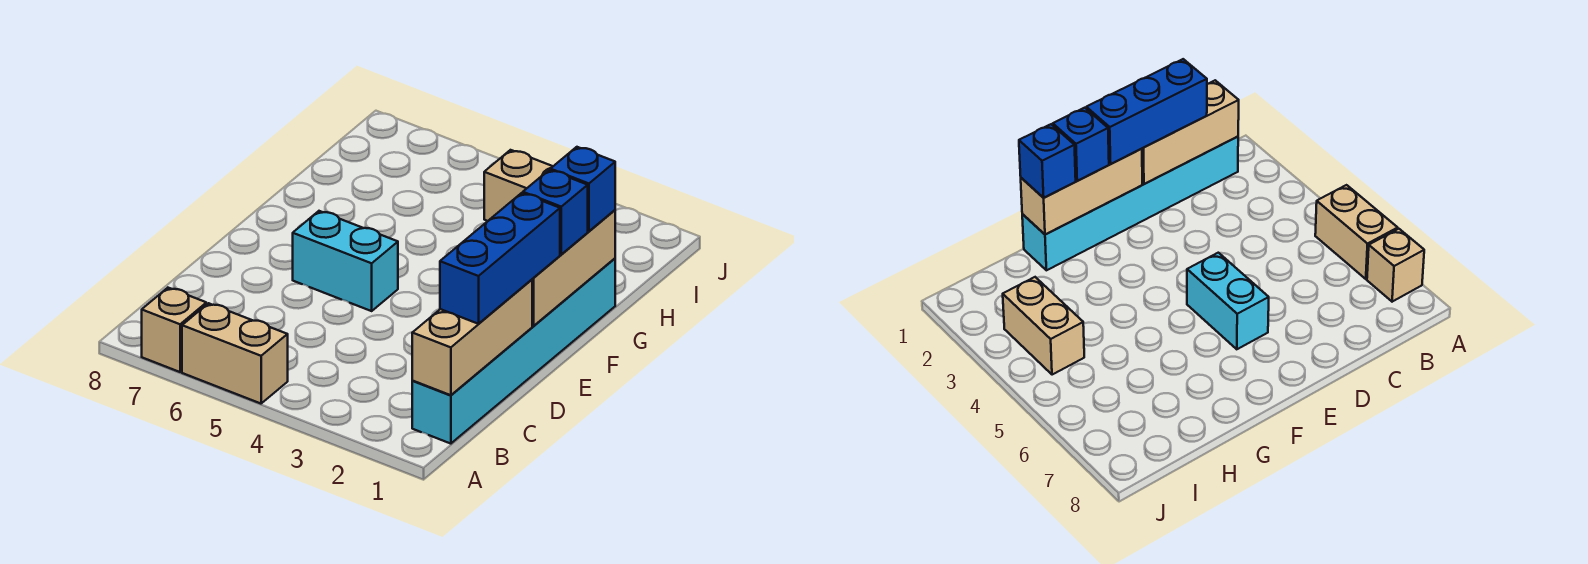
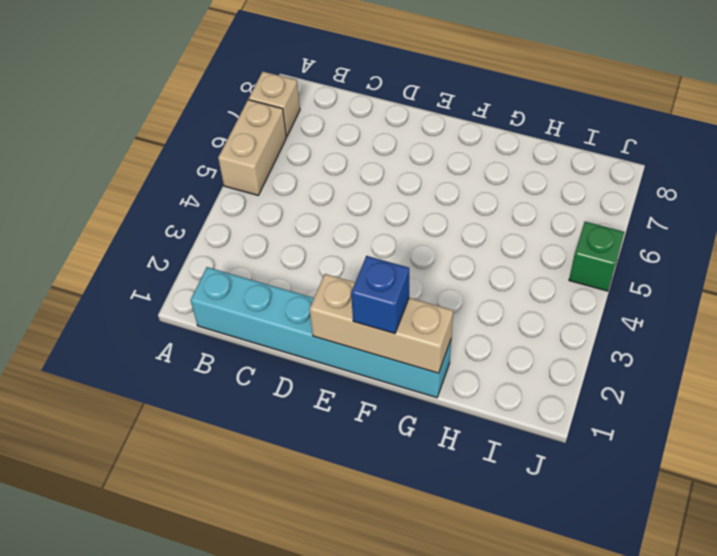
green 1x1 brick [569,222,624,291] -> none
none -> cyan 1x2 brick [293,211,398,311]
none -> tan 1x2 brick [484,150,553,221]

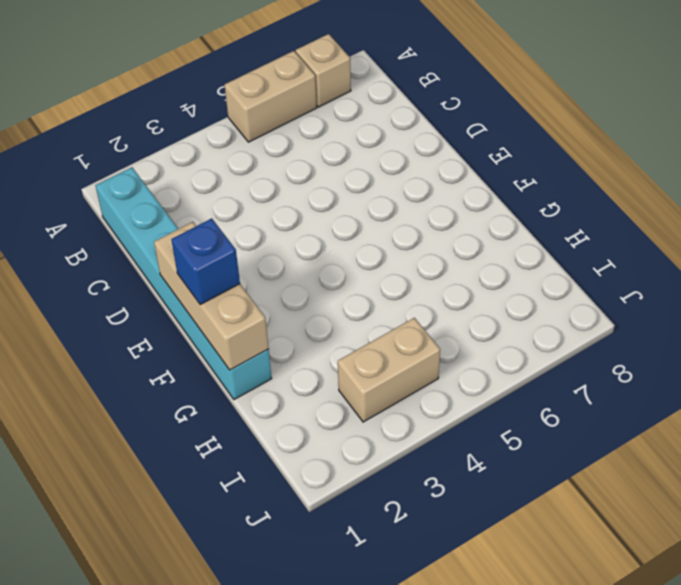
none -> cyan 1x2 brick [293,211,398,311]
none -> tan 1x3 brick [412,280,532,395]

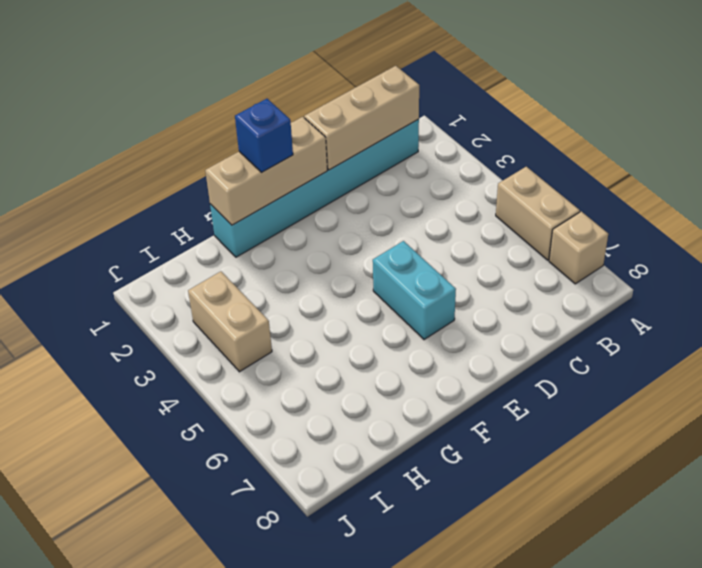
none -> blue 1x3 brick [440,193,560,324]
none -> blue 1x1 brick [550,147,615,231]

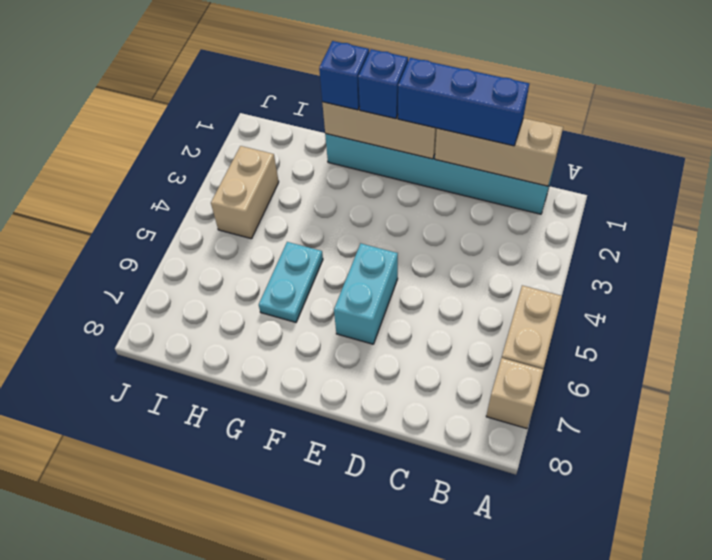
cyan 1x2 plate [259,242,323,322] -> none

